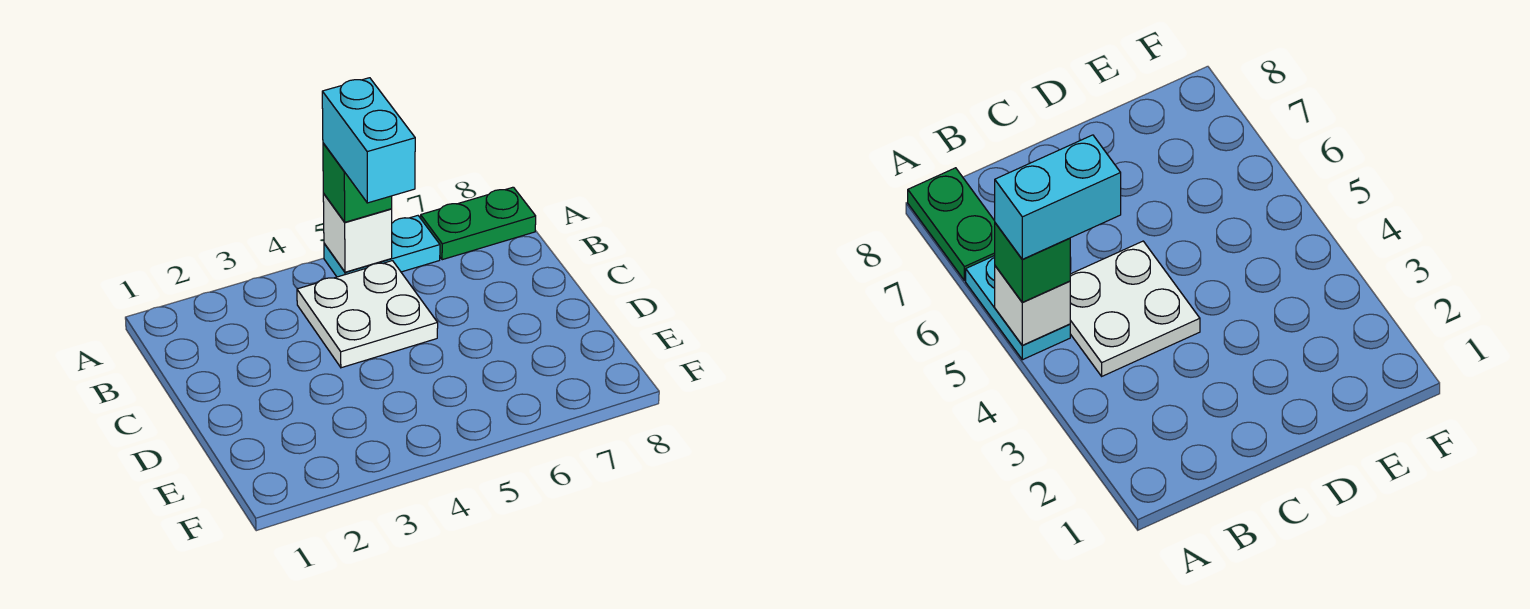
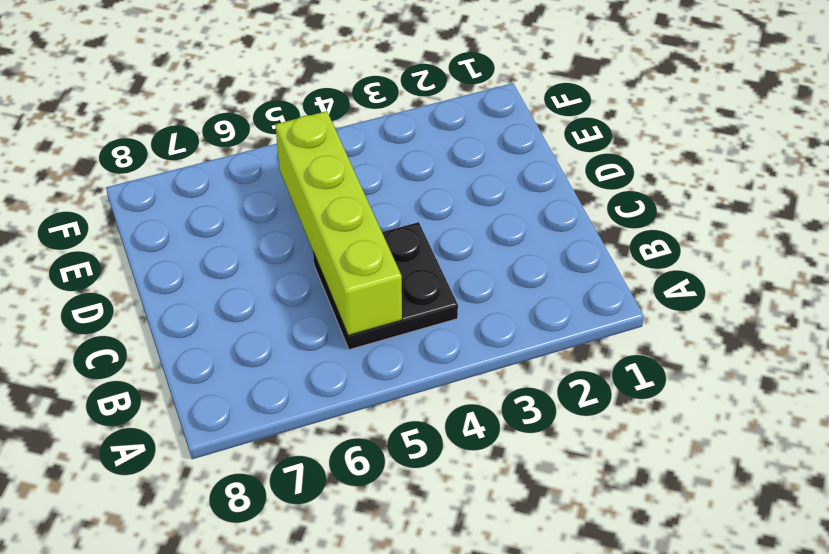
black 2x2 plate [313,222,458,350] -> white 2x2 plate [297,261,438,368]
lime 1x4 brick [275,111,402,335] -> none
none -> cyan 1x2 plate [324,216,440,277]
none -> green 1x2 plate [421,187,536,260]

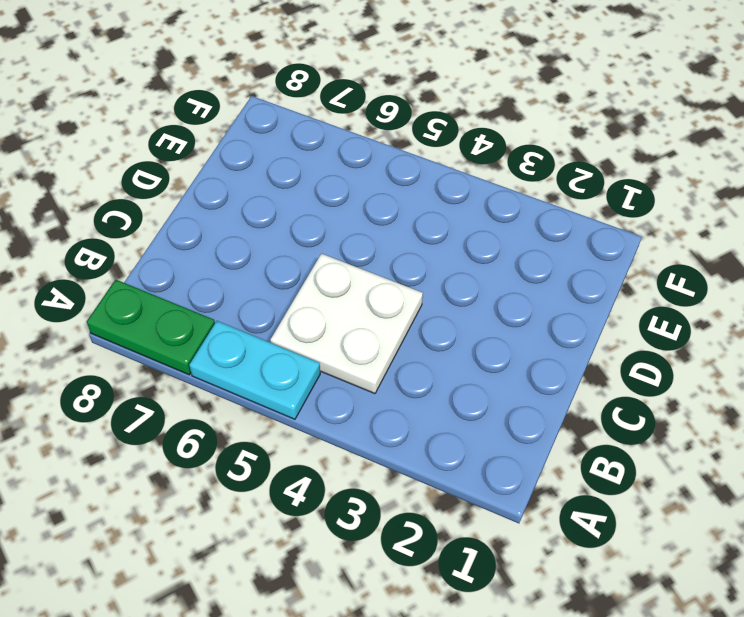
none -> white 1x1 brick [323,194,392,272]
none -> green 1x1 brick [323,143,392,222]

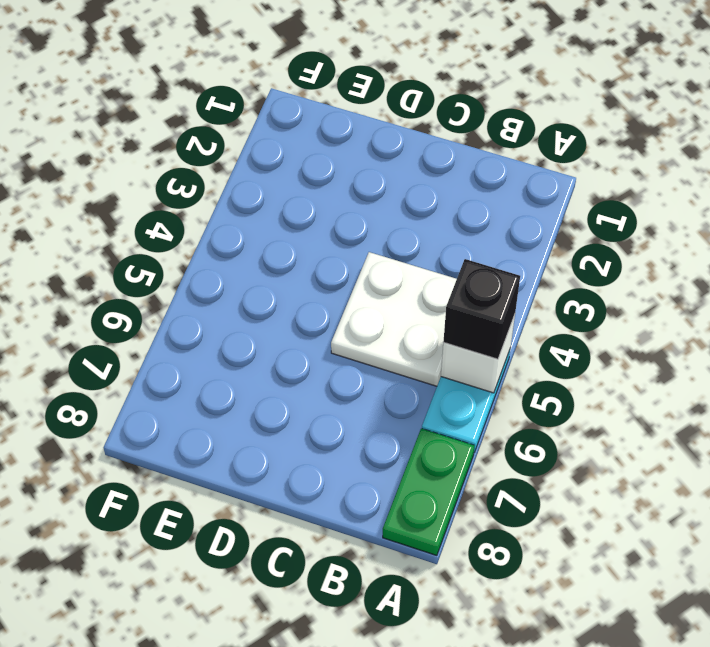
black 1x1 brick [443,259,520,359] -> green 1x1 brick [323,143,392,222]
none -> cyan 1x2 brick [322,78,415,203]

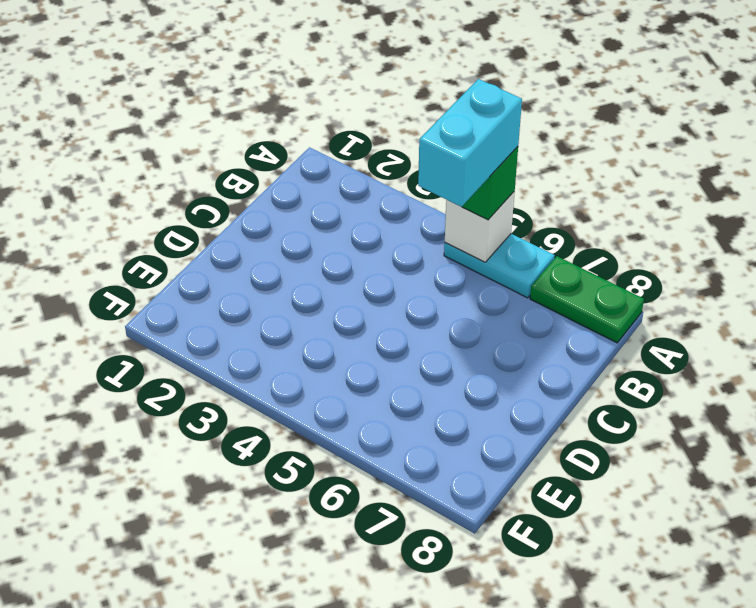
none -> white 2x2 plate [297,261,438,368]

